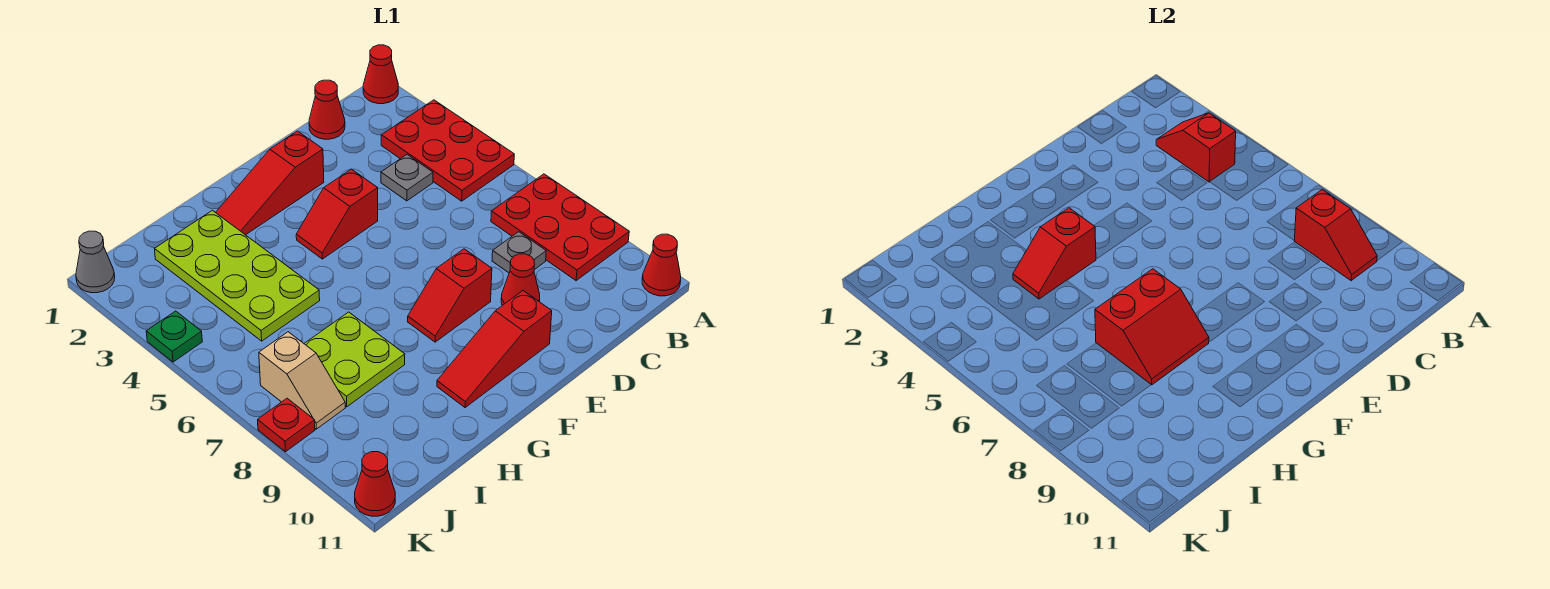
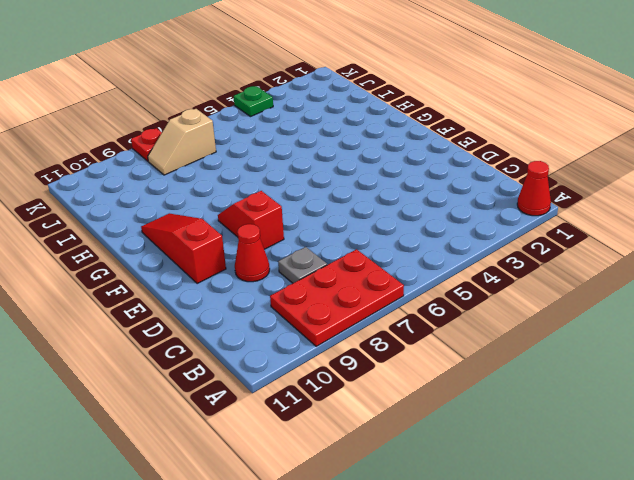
none -> red 2x3 plate [381,100,514,201]
none -> red 1x1 cone [642,234,681,296]
none -> red 1x1 cone [309,80,345,139]

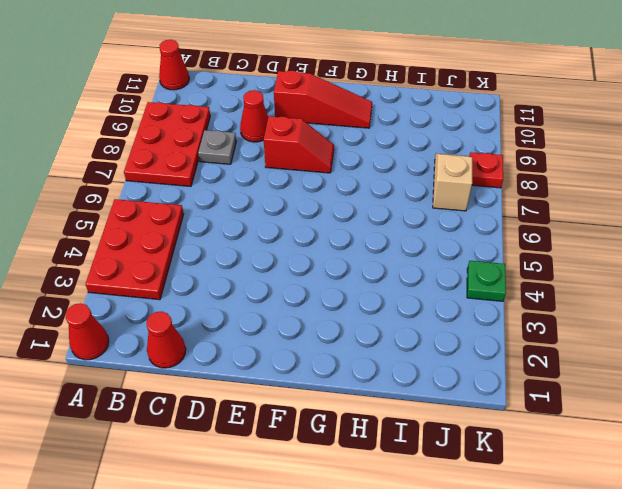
none -> grey 1x1 plate [381,155,433,201]
none -> red 1x3 slope [216,131,324,235]
none -> red 1x2 slope [296,169,378,259]

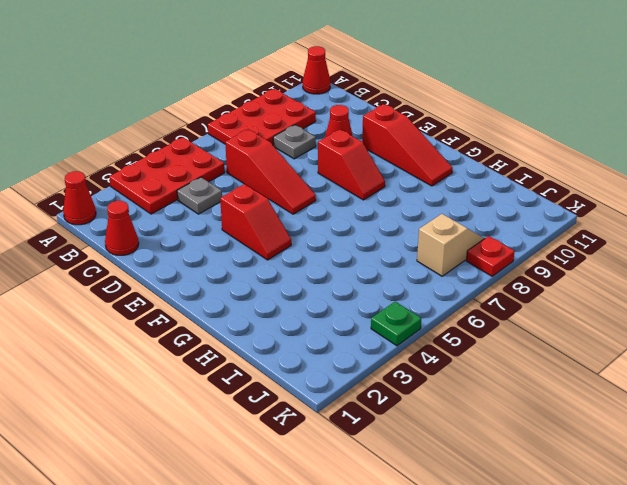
red 1x3 slope [225,129,316,214] -> red 1x3 slope moved to [216,131,324,235]
none -> lime 2x4 plate [155,210,320,341]
none -> lime 2x2 plate [304,312,405,407]
none -> grey 1x1 cone [76,231,115,293]

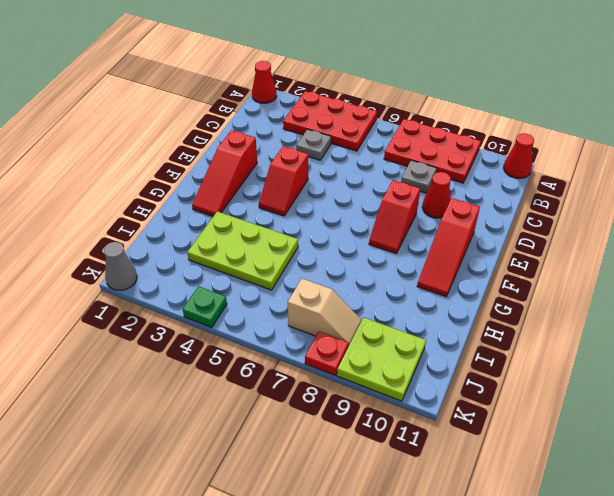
lime 2x3 plate [187,211,298,290] -> lime 2x4 plate [155,210,320,341]
lime 2x2 plate [337,317,426,401] -> lime 2x2 plate moved to [304,312,405,407]
none -> red 1x1 cone [309,80,345,139]
none -> red 1x1 cone [355,452,395,516]
none -> red 1x2 slope [1156,113,1236,182]

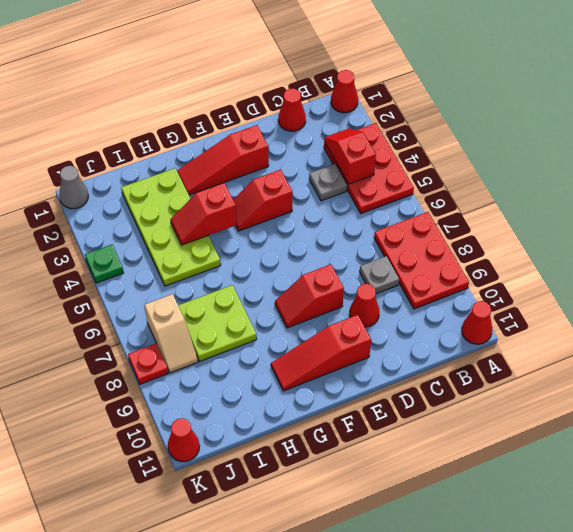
none -> red 1x2 slope [1294,190,1377,281]
none -> red 2x2 slope [1095,269,1209,385]

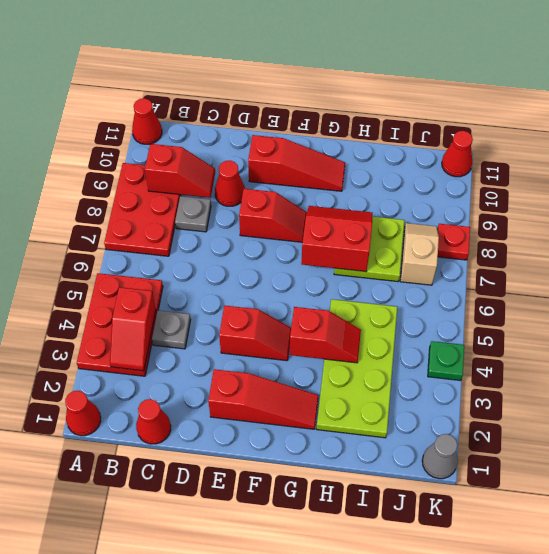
red 1x2 slope [145,144,215,198] -> red 1x2 slope turned to [1294,190,1377,281]

